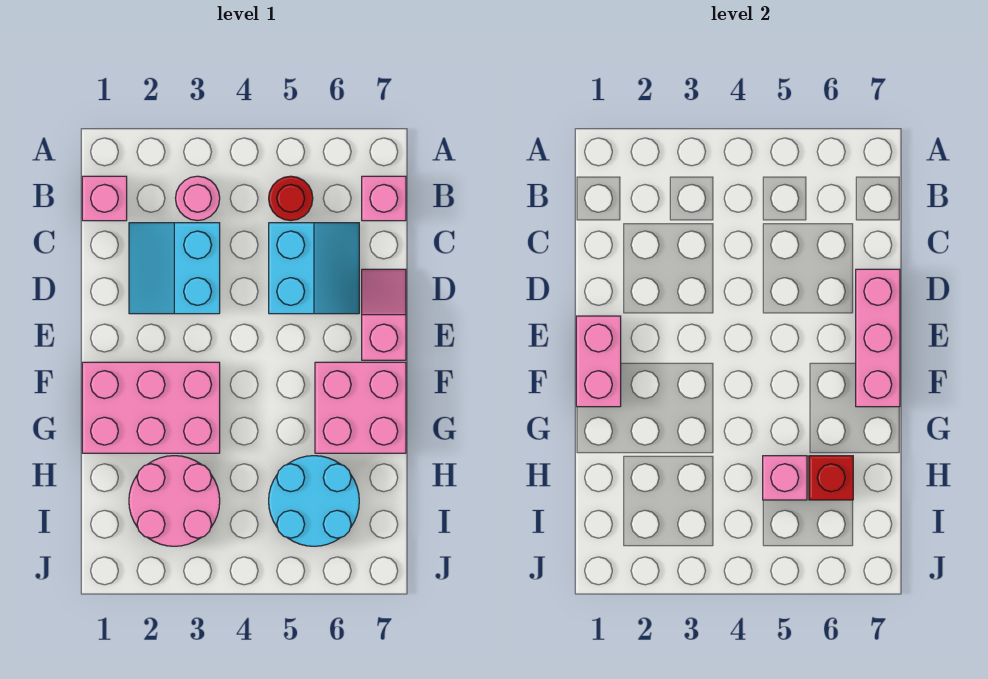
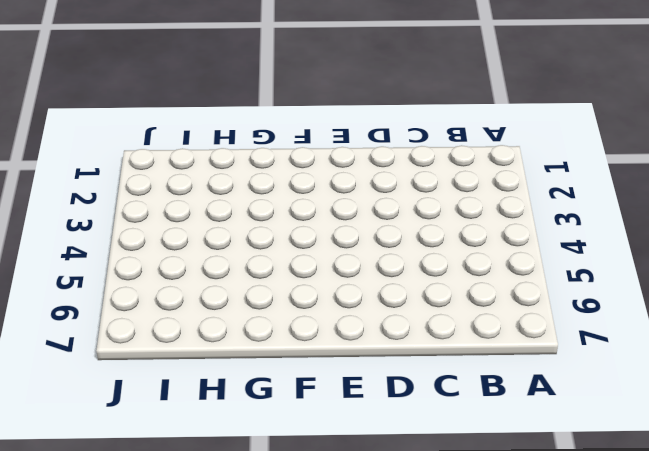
none -> pink 1x1 brick [82,176,127,221]
none -> pink 1x1 round brick [175,176,220,221]
none -> red 1x1 round brick [269,176,313,221]

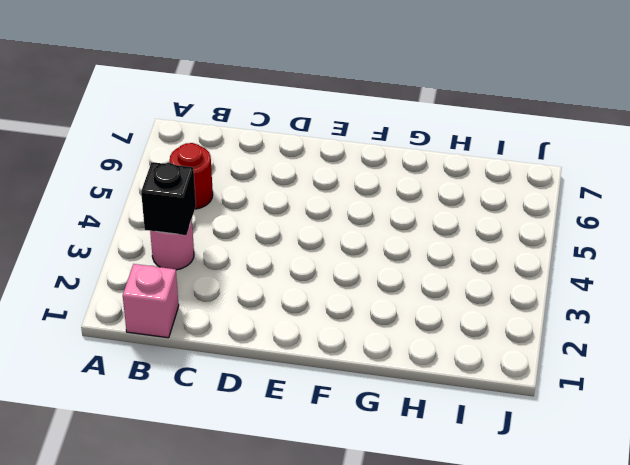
black 1x1 brick [141,162,196,235] -> none
none -> pink 1x1 brick [362,176,406,221]
none -> cyan 2x2 slope [129,223,220,314]
none -> cyan 2x2 slope [269,223,359,314]

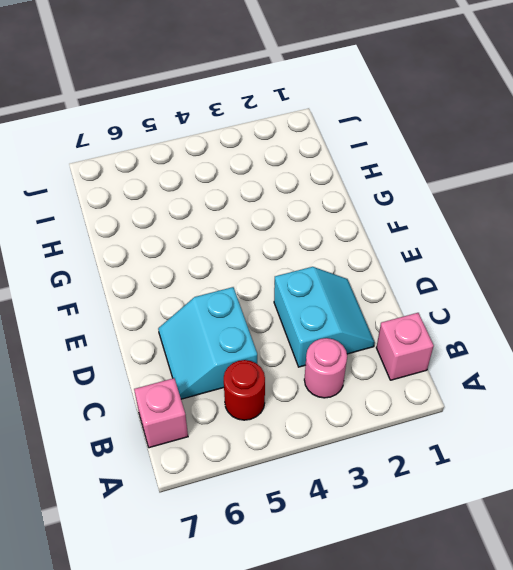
none -> pink 1x2 slope [362,269,406,360]
none -> pink 2x3 brick [82,362,220,453]
none -> pink 2x2 brick [315,362,406,453]

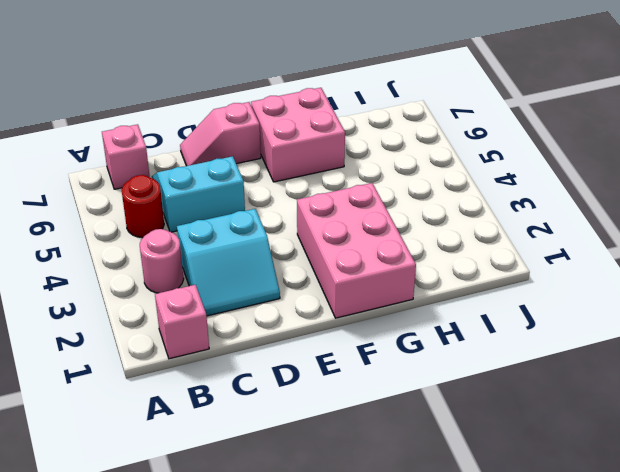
none -> pink 2x2 round brick [129,456,220,546]
none -> cyan 2x2 round brick [269,456,359,546]
none -> pink 1x3 brick [856,269,900,407]

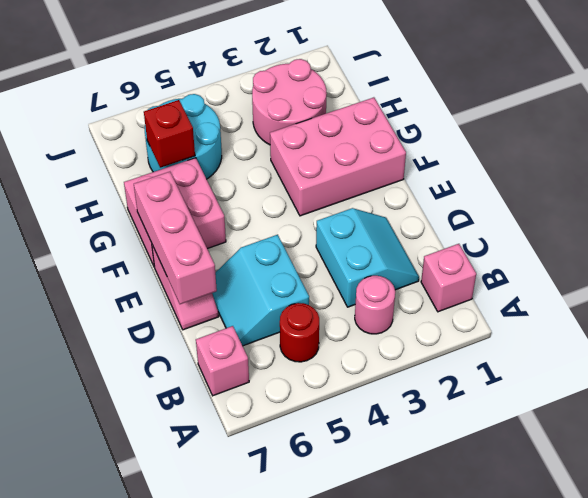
none -> pink 1x2 brick [576,316,621,407]
none -> pink 1x1 brick [763,456,807,500]

